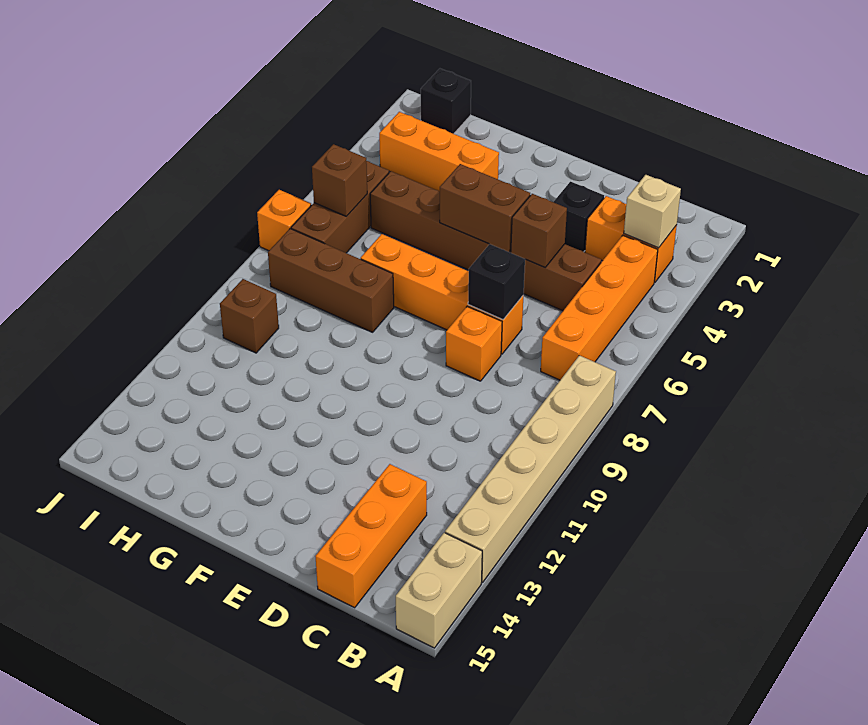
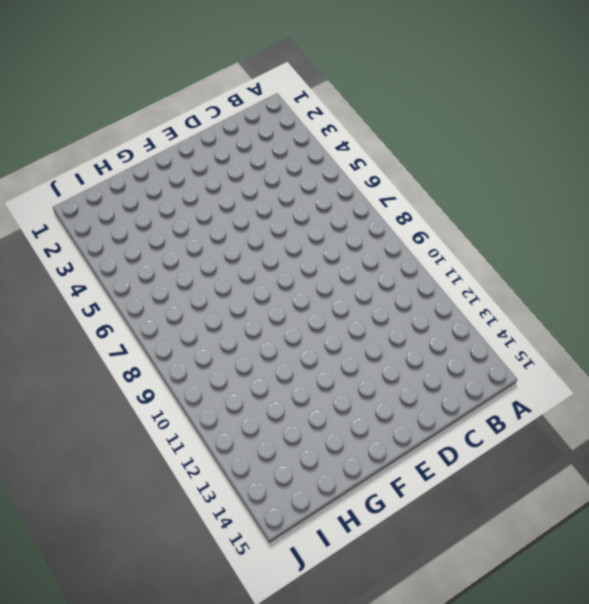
none -> tan 1x6 brick [445,355,616,583]
none -> tan 1x2 brick [396,533,482,648]
none -> orange 1x2 brick [585,196,677,283]

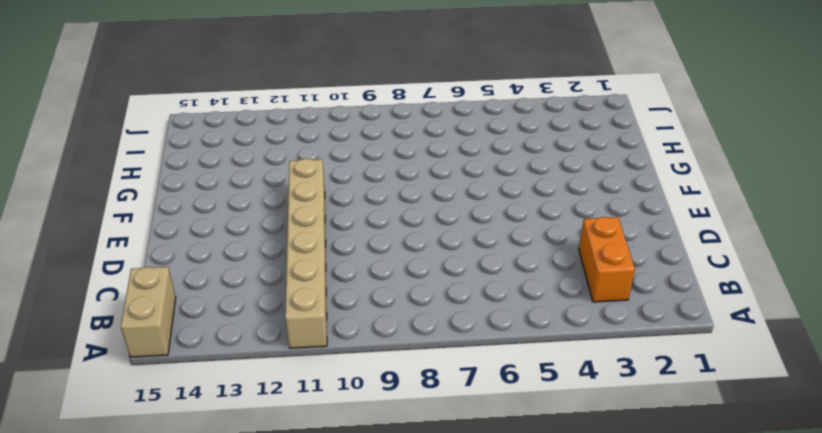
tan 1x6 brick [285,159,327,348] -> tan 1x6 brick turned to [445,355,616,583]
tan 1x2 brick [121,267,176,357] -> tan 1x2 brick turned to [396,533,482,648]
none -> orange 1x4 brick [541,235,658,380]
none -> brown 1x6 brick [370,171,601,311]
none -> orange 1x3 brick [315,464,427,608]

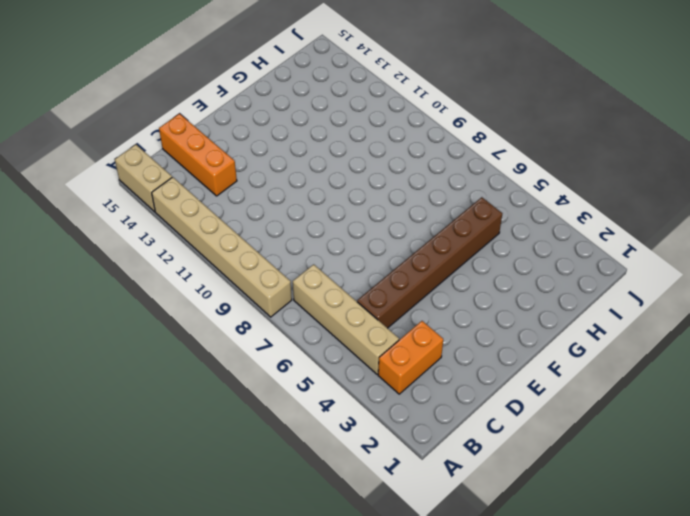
tan 1x4 brick [293,264,399,374] -> orange 1x4 brick [541,235,658,380]
none -> black 1x1 brick [554,182,604,252]
none -> orange 1x4 brick [361,234,523,354]
none -> orange 1x1 brick [446,306,502,381]

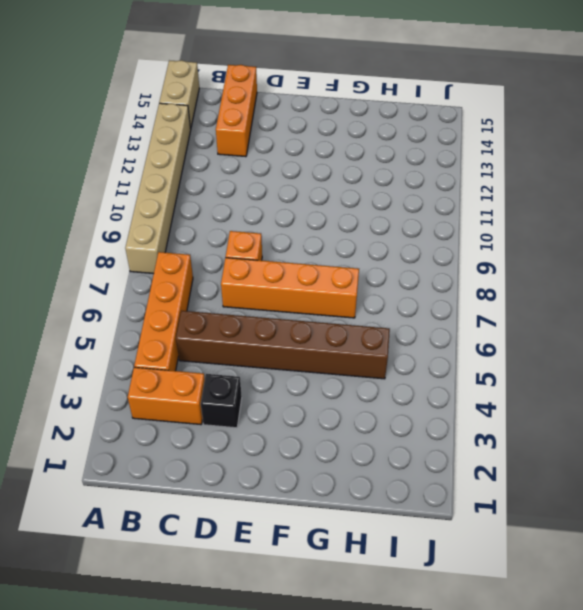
none -> orange 1x3 brick [379,112,499,192]
none -> brown 1x3 brick [268,229,394,332]
none -> black 1x1 brick [421,69,471,134]

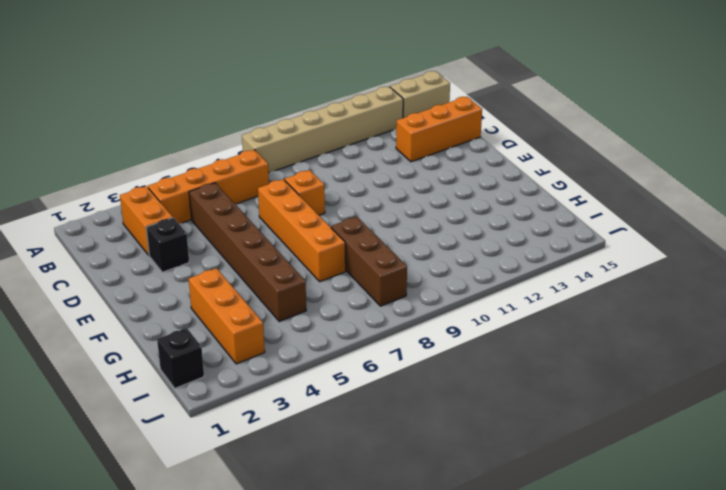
none -> brown 1x3 brick [291,161,389,253]
none -> brown 1x1 brick [220,279,279,353]
none -> orange 1x1 brick [257,190,311,251]

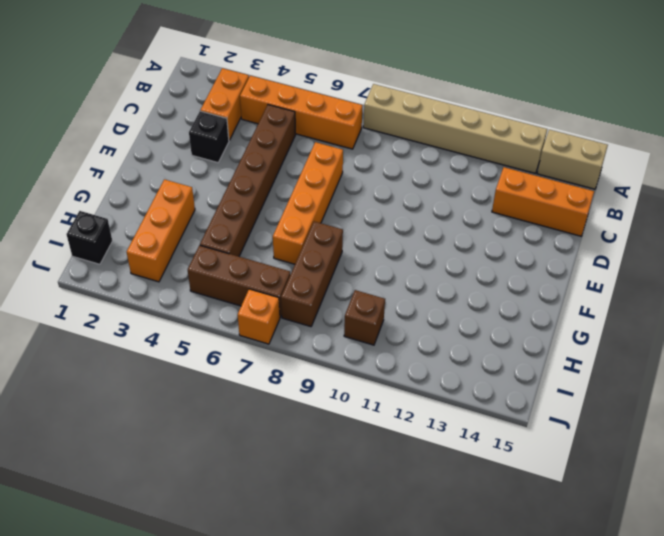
none -> orange 1x1 brick [446,306,502,381]
none -> tan 1x1 brick [624,175,681,248]
none -> brown 1x1 brick [511,194,567,267]

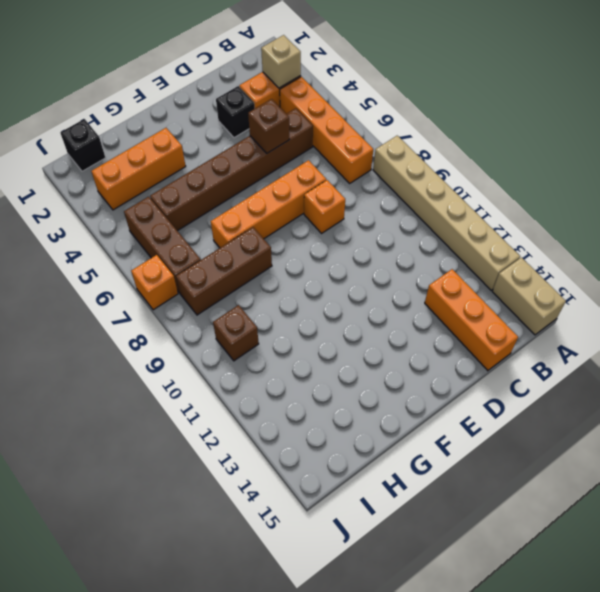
none -> black 1x1 brick [468,244,525,320]
none -> brown 1x2 brick [440,164,530,252]
none -> brown 1x1 brick [312,144,367,216]

